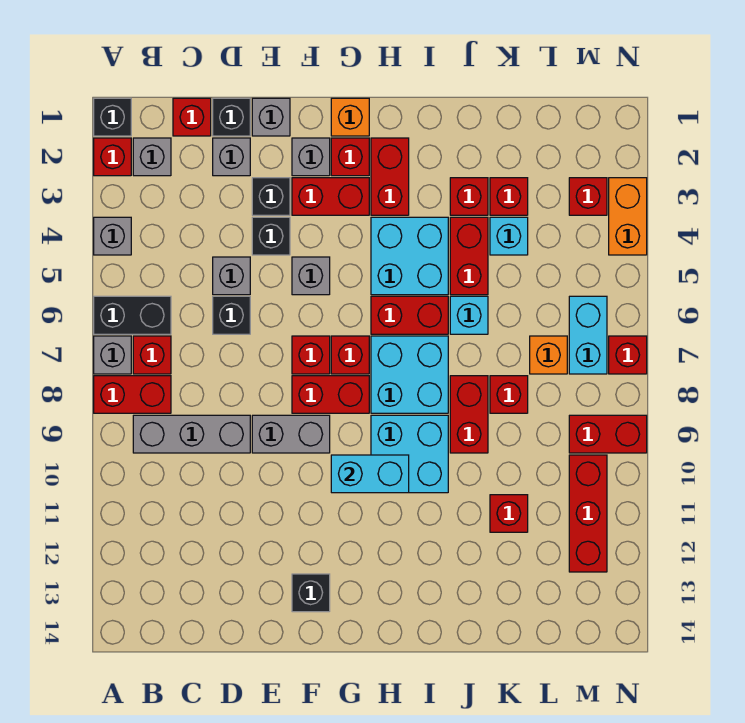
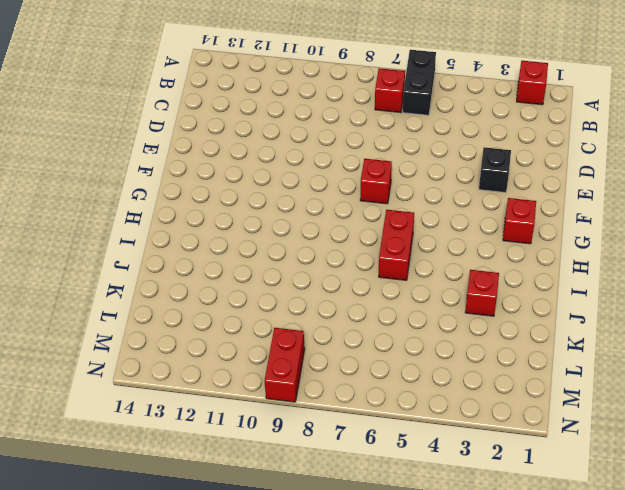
none -> black 1x1 brick [94,98,131,136]
none -> grey 1x1 brick [94,217,131,255]
none -> grey 1x1 brick [94,336,131,374]
none -> red 1x2 brick [94,376,171,413]

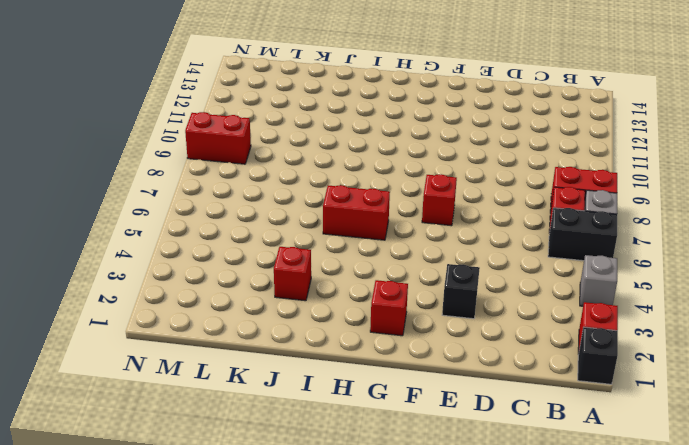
none -> grey 1x1 brick [133,138,171,176]
none -> grey 1x3 brick [133,415,250,453]
none -> red 1x1 brick [173,98,211,136]
none -> black 1x1 brick [213,98,250,136]

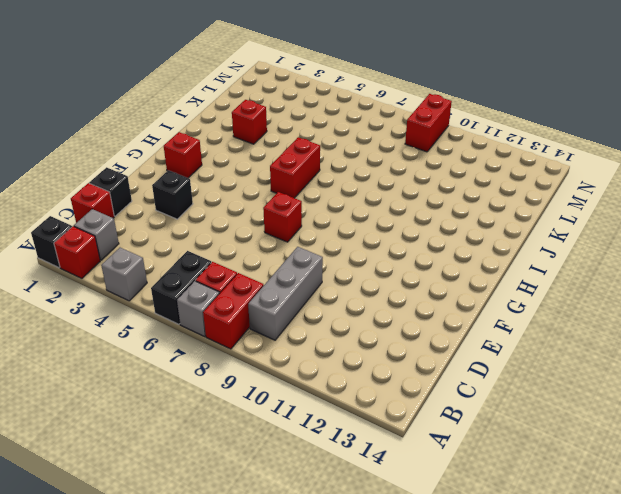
none -> grey 1x1 brick [213,138,250,176]
none -> grey 1x1 brick [213,257,250,295]
none -> black 1x1 brick [213,296,250,334]
none -> grey 1x1 brick [252,98,290,136]

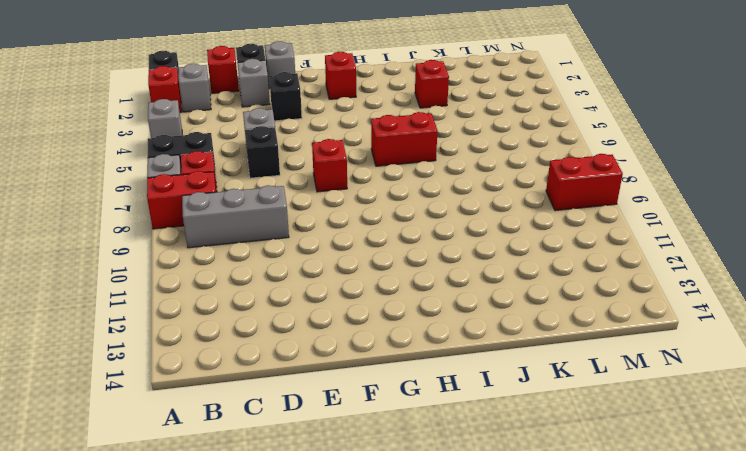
none -> black 1x1 brick [252,217,290,255]
none -> grey 1x2 brick [252,415,330,453]
none -> grey 1x1 brick [292,138,330,176]
none -> red 1x2 brick [292,178,369,215]

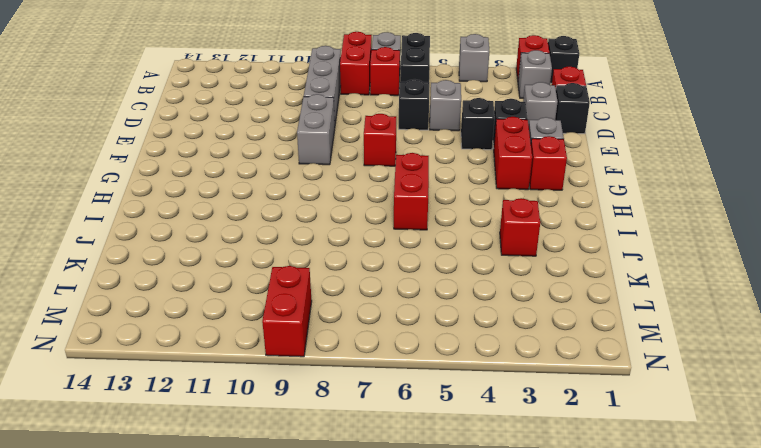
none -> grey 1x1 brick [252,98,290,136]
none -> grey 1x1 brick [292,257,330,295]
none -> red 1x2 brick [292,376,369,413]
none -> black 1x1 brick [292,574,330,612]

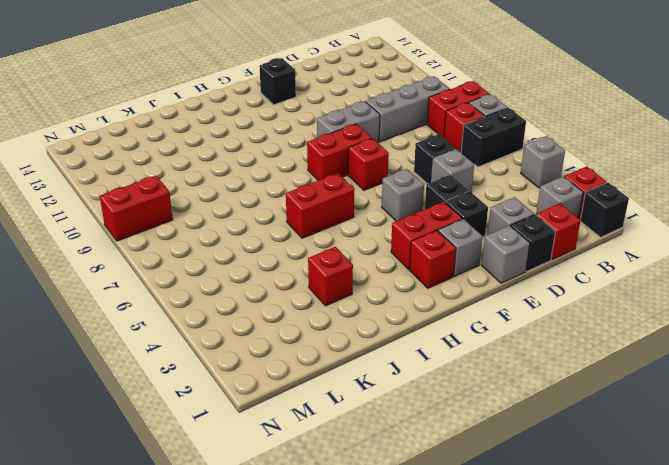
none -> orange 1x1 brick [331,98,369,136]
none -> red 1x1 brick [331,336,369,374]
none -> red 1x2 brick [371,138,409,215]
none -> cyan 2x2 brick [371,217,448,295]

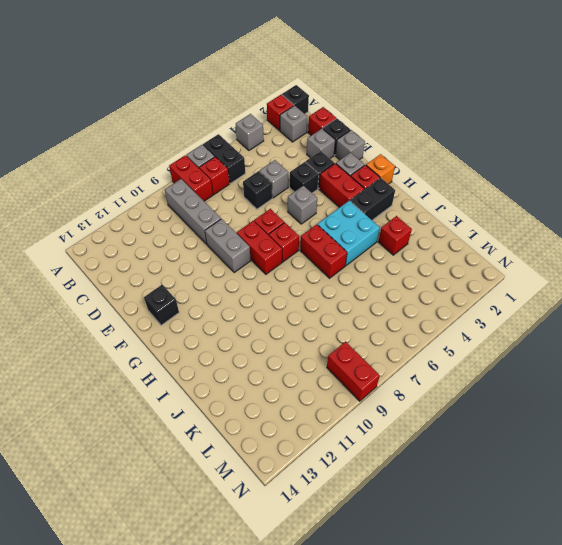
black 1x2 brick [350,178,395,220] -> red 1x2 brick [371,138,409,215]
none -> cyan 2x2 brick [371,336,448,413]
none -> cyan 2x2 brick [371,415,448,493]
none -> red 1x2 brick [450,217,488,295]
none -> cyan 1x1 brick [450,296,488,334]

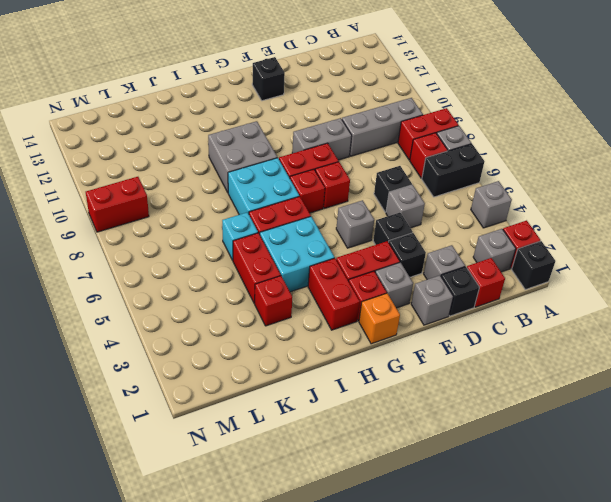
grey 2x2 brick [208,121,277,193] -> cyan 2x2 brick [371,415,448,493]
none -> red 1x2 brick [450,376,488,453]
none -> red 1x1 brick [490,178,528,215]
none -> cyan 1x1 brick [490,217,528,255]
none -> red 1x1 brick [490,376,528,413]

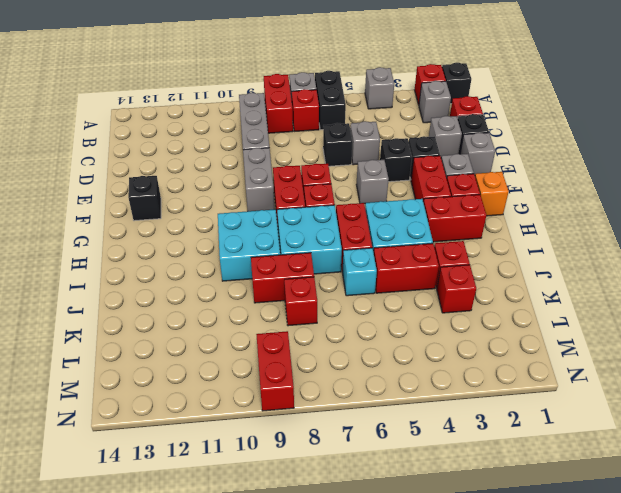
none -> cyan 1x1 brick [490,217,528,255]
none -> red 1x1 brick [490,495,528,532]
none -> orange 1x1 brick [530,336,567,374]
none -> red 1x1 brick [569,178,607,215]

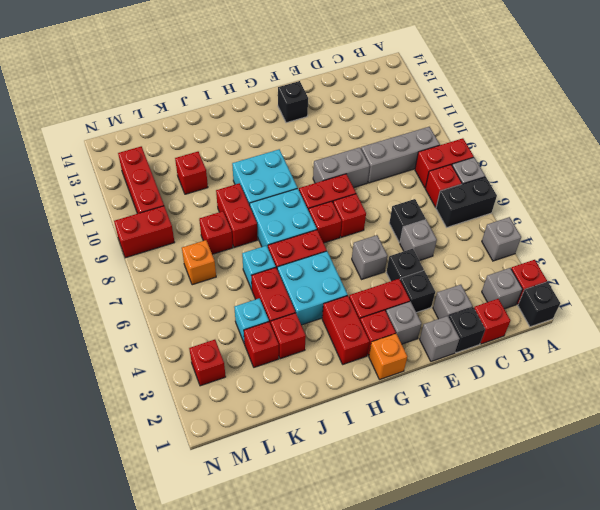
none -> cyan 1x2 brick [569,296,607,374]
none -> orange 1x2 brick [609,178,647,255]
none -> red 1x1 brick [609,336,647,374]
none -> cyan 1x2 brick [331,455,409,493]

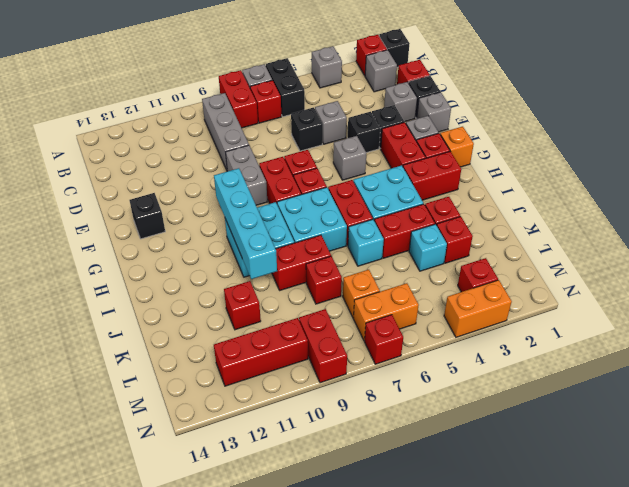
cyan 1x4 brick [214,168,277,279] -> cyan 1x2 brick [331,455,409,493]
orange 1x2 brick [353,283,419,341] -> cyan 1x2 brick [569,296,607,374]

